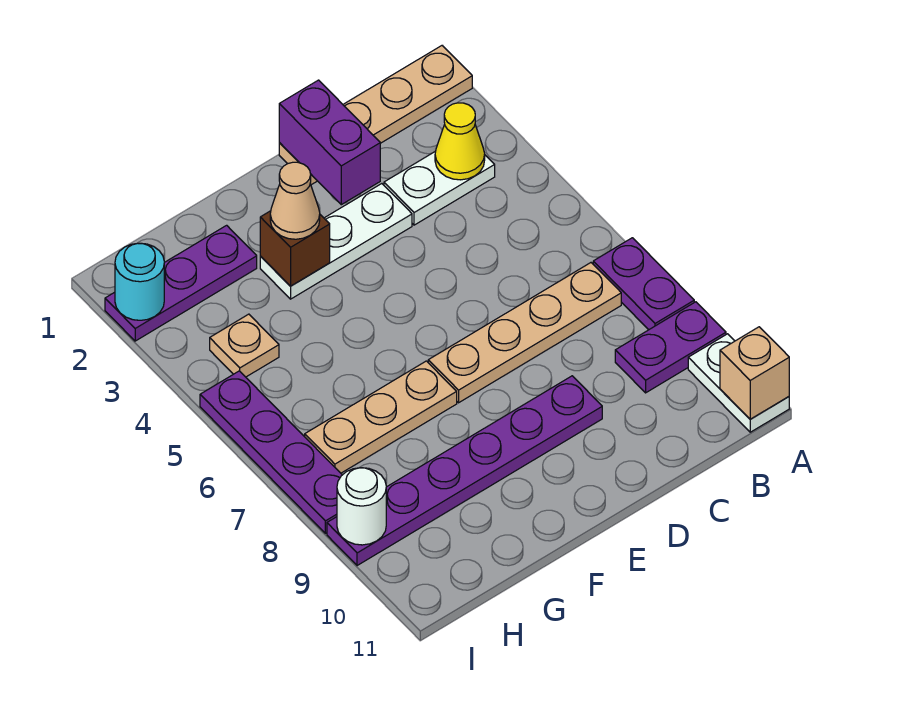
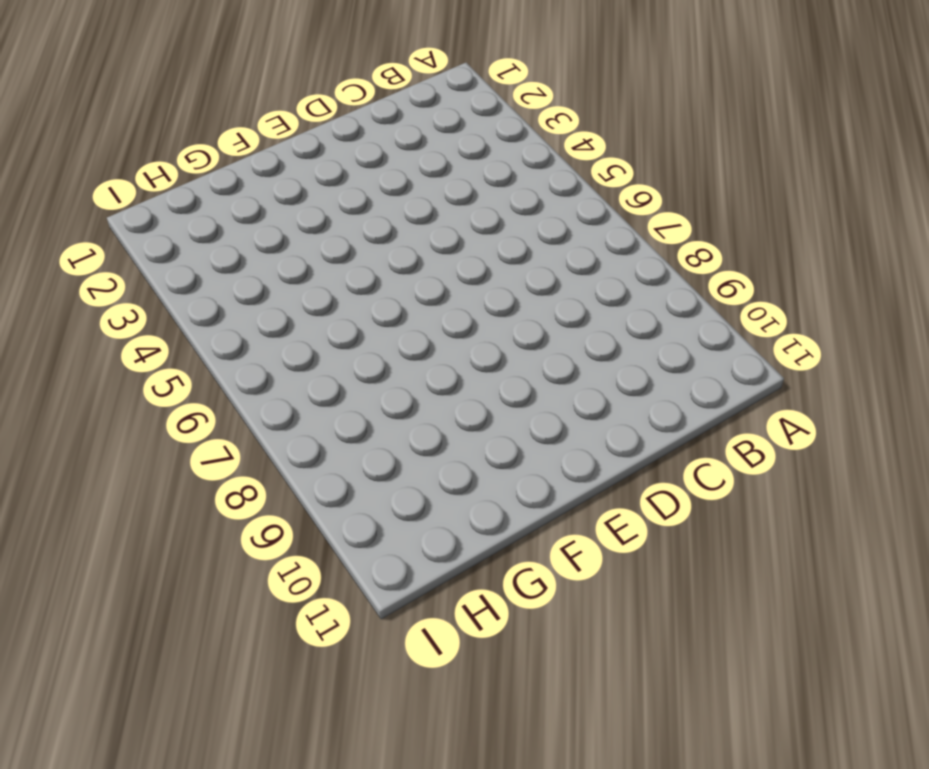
none -> tan 1x4 plate [279,46,472,185]
none -> purple 1x2 plate [593,238,694,330]
none -> purple 1x2 plate [615,302,726,393]

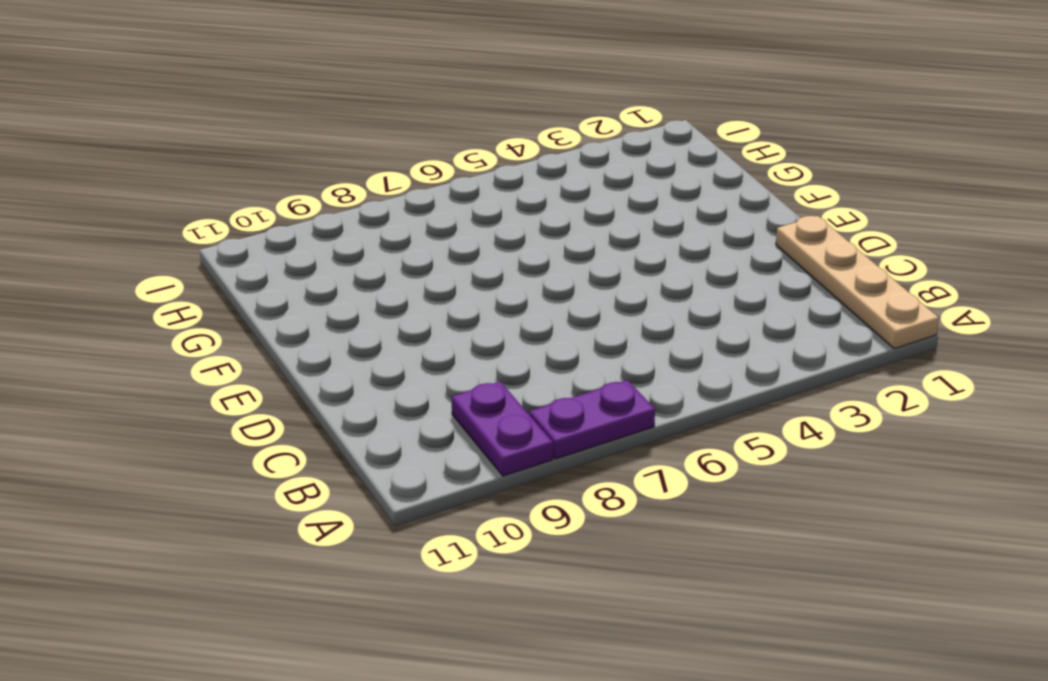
none -> white 1x2 plate [688,334,789,432]
none -> white 1x2 plate [384,151,495,225]
none -> tan 1x4 plate [428,263,621,403]

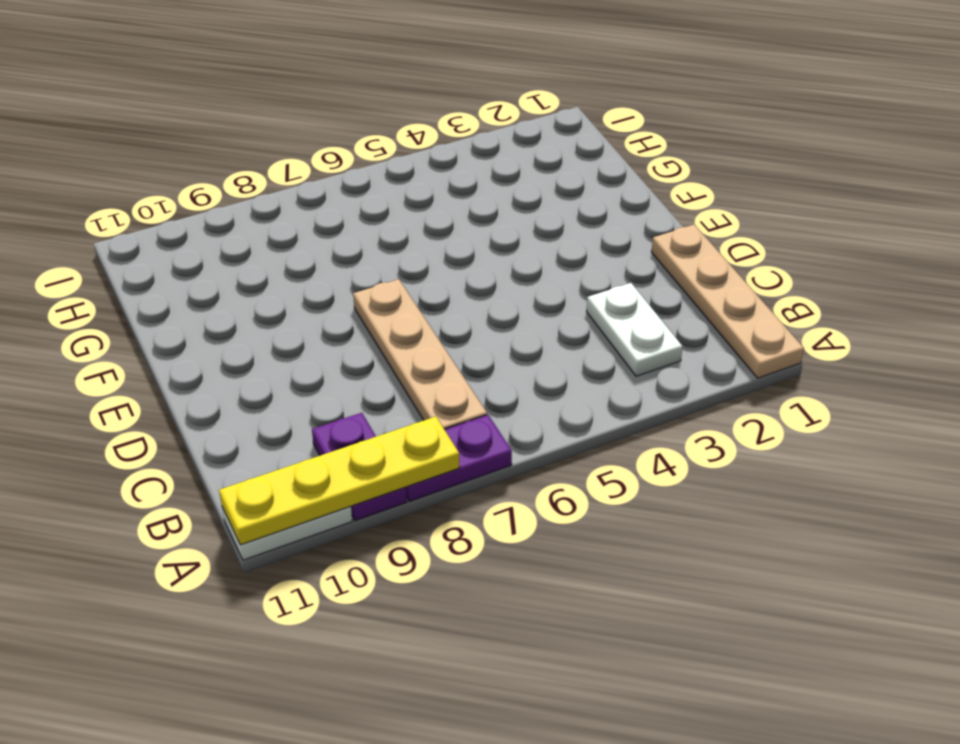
yellow 1x4 plate [219,417,459,545] -> tan 1x1 brick [720,327,789,419]
none -> white 1x3 plate [260,184,412,299]
none -> purple 1x6 plate [327,376,602,566]
none -> tan 1x3 plate [305,361,457,473]

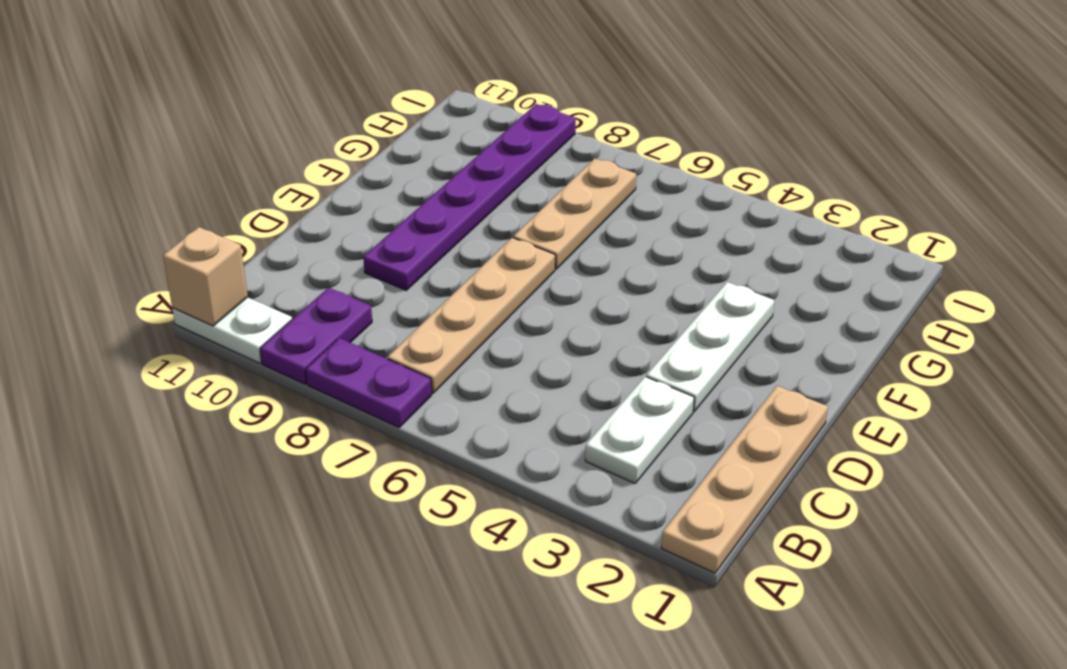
none -> purple 1x3 plate [105,225,257,341]
none -> tan 1x1 plate [210,314,279,377]
none -> purple 1x4 plate [200,371,342,533]

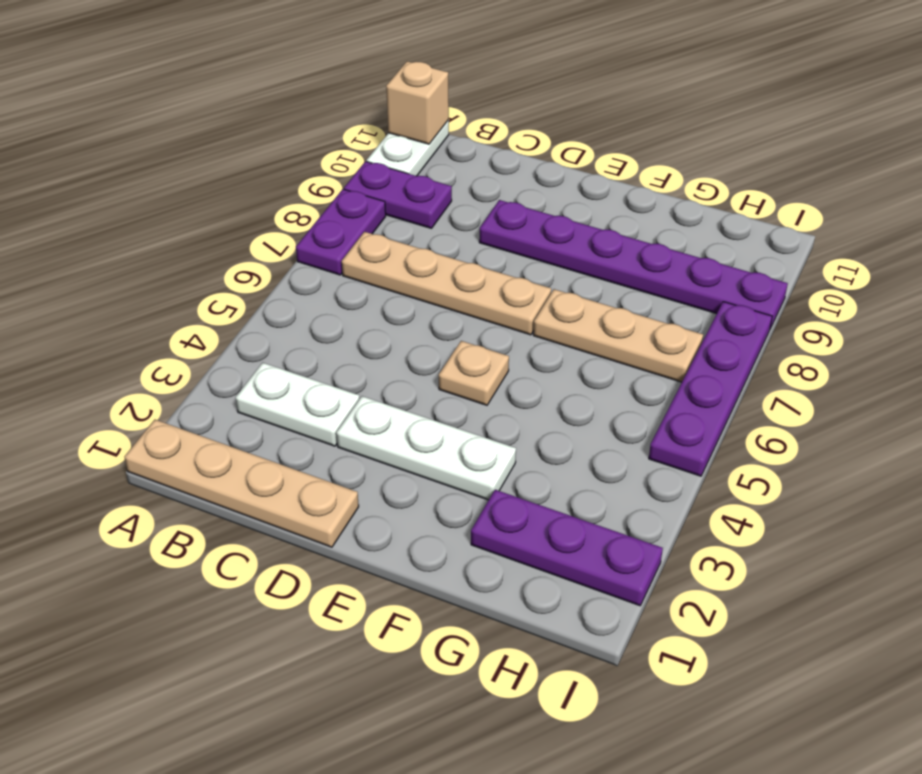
tan 1x1 plate [439,341,509,405] -> tan 1x1 plate moved to [210,314,279,377]
none -> yellow 1x1 cone [435,103,485,180]
none -> purple 1x2 brick [279,80,380,205]
none -> brown 1x1 brick [260,211,330,286]

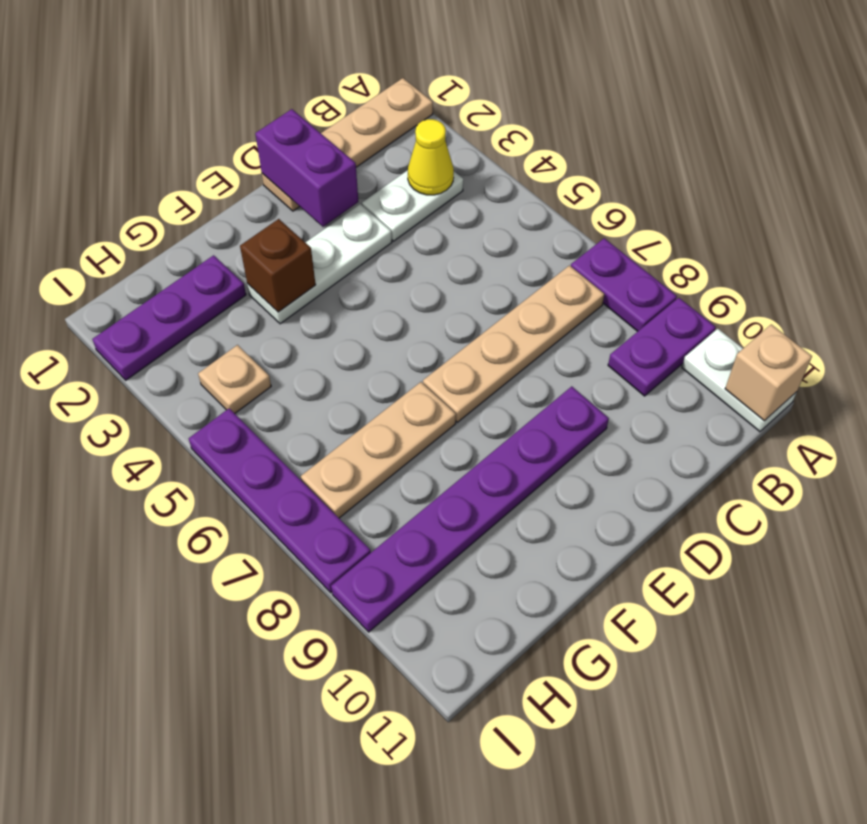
none -> cyan 1x1 round brick [115,243,164,320]
none -> white 1x1 round brick [337,468,386,545]
none -> tan 1x1 cone [270,162,320,239]

